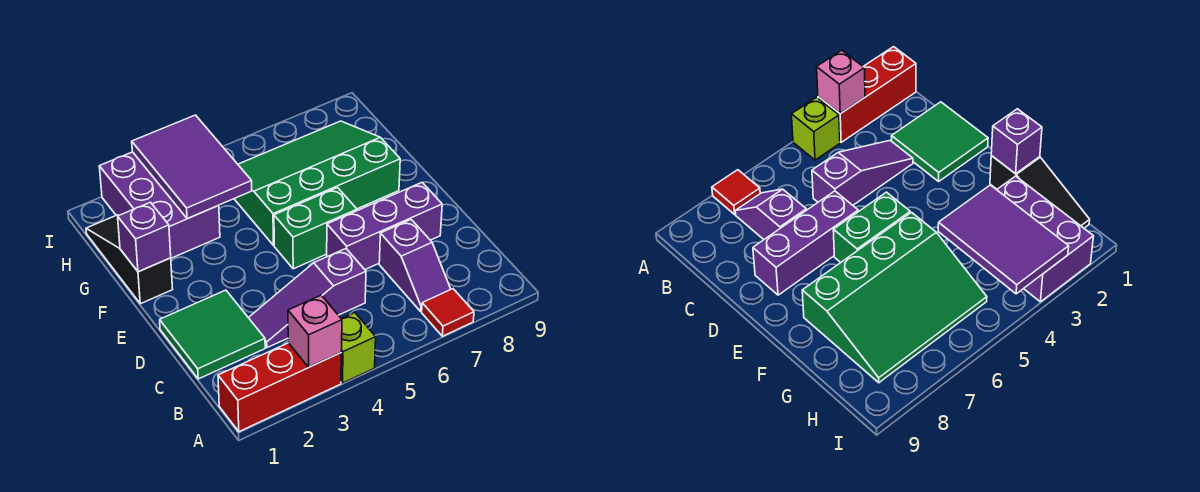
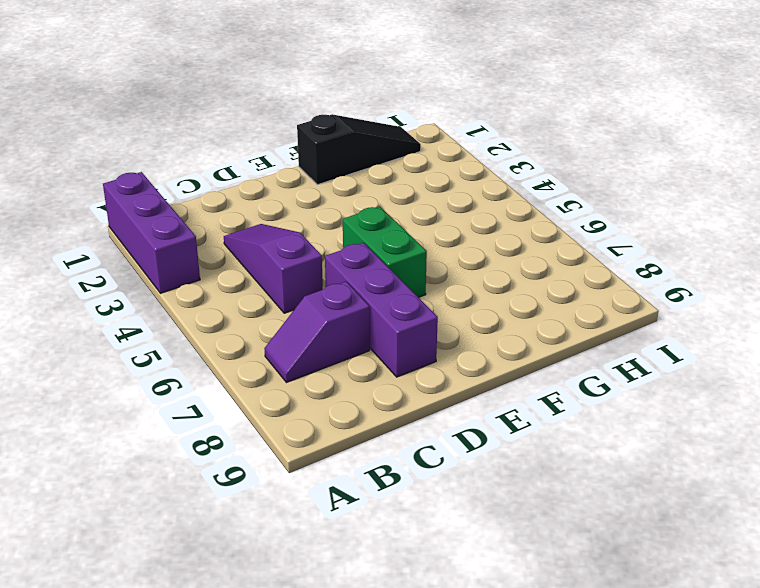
purple 1x3 brick [103,172,200,293] -> red 1x3 brick [218,343,341,432]
none -> lime 1x1 brick [341,313,376,383]
none -> red 1x1 tile [422,289,474,336]
none -> green 2x2 tile [160,290,265,379]

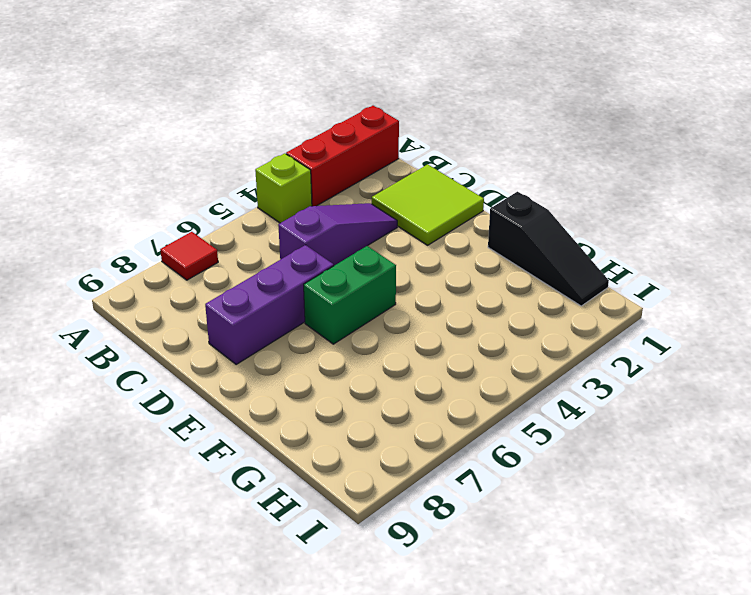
lime 2x2 tile [372,164,484,245] -> green 2x2 tile [160,290,265,379]
none -> purple 1x2 slope [379,220,451,311]
none -> green 3x4 slope [235,121,400,245]
none -> purple 2x3 brick [99,152,220,258]

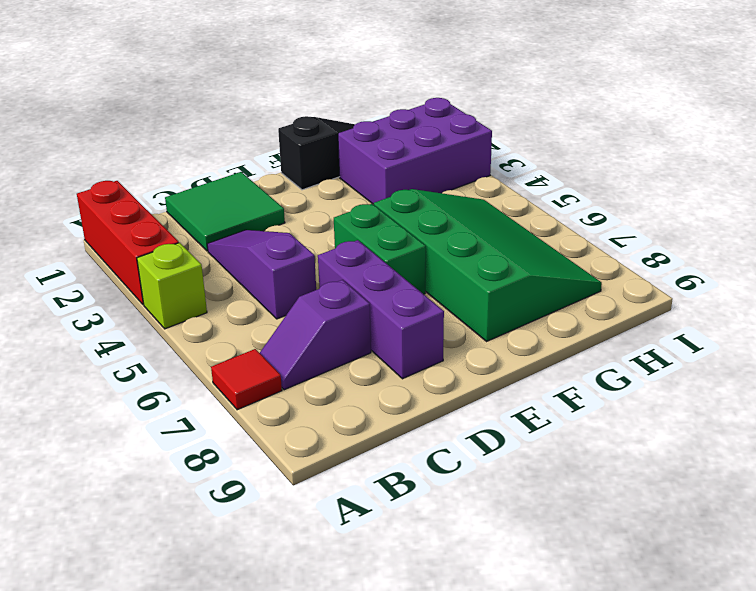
none -> pink 1x1 brick [288,295,342,367]
none -> purple 1x1 brick [118,202,171,272]
none -> purple 2x3 tile [132,115,252,219]

